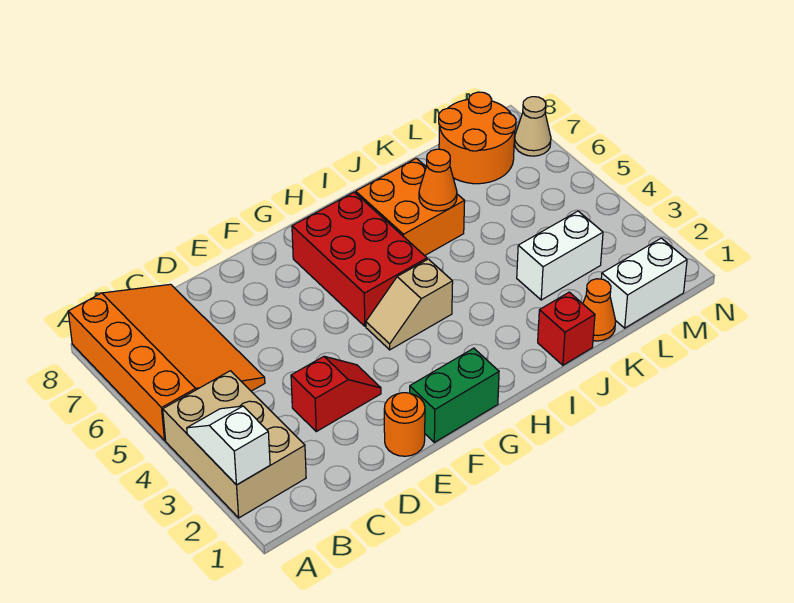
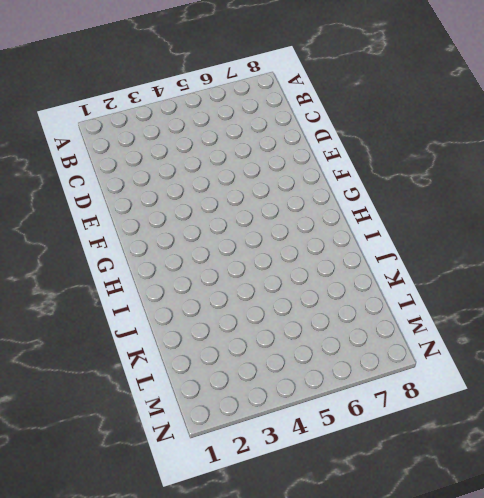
none -> tan 2x3 brick [163,371,306,518]
none -> orange 3x4 slope [68,284,265,440]
none -> red 1x2 slope [291,356,381,432]

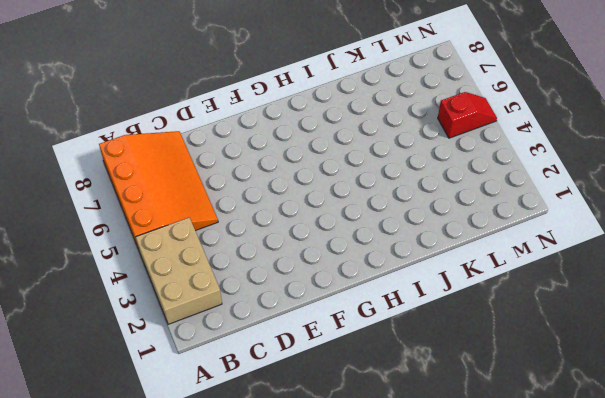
red 1x2 slope [438,92,497,138] -> red 1x2 slope moved to [291,356,381,432]
none -> orange 1x1 round brick [384,393,425,456]
none -> green 1x2 brick [410,348,499,442]
none -> tan 1x2 slope [366,259,453,350]

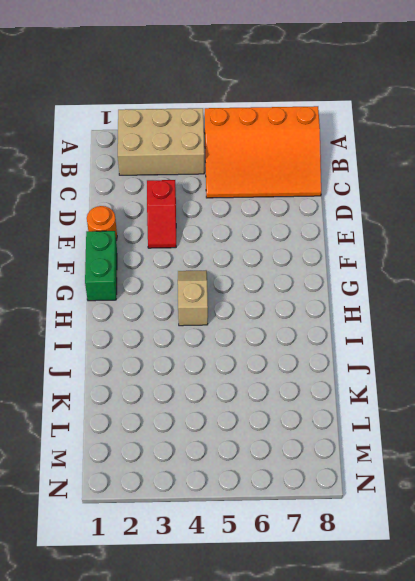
none -> red 2x3 brick [292,192,427,326]
none -> orange 2x2 brick [356,158,465,256]
none -> red 1x1 brick [538,292,595,365]

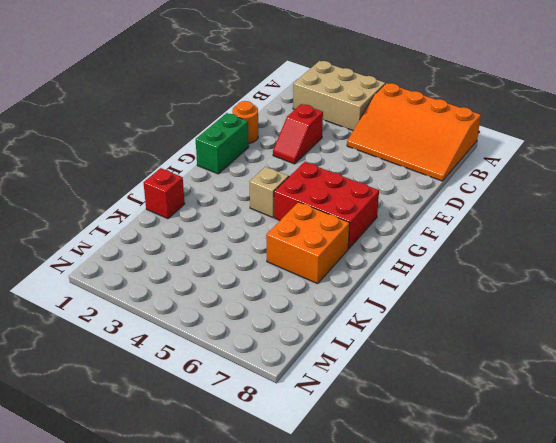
none -> orange 1x1 cone [583,279,616,341]
none -> white 1x2 brick [517,211,603,300]
none -> white 1x2 brick [601,238,687,328]

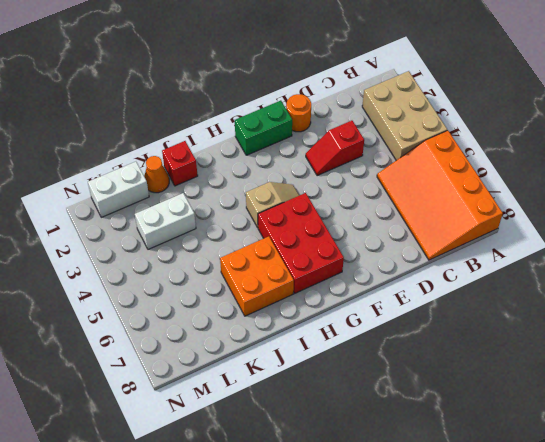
none -> orange 2x2 round brick [439,92,516,184]
none -> tan 1x1 cone [514,97,551,156]
none -> white 1x2 slope [187,406,270,485]

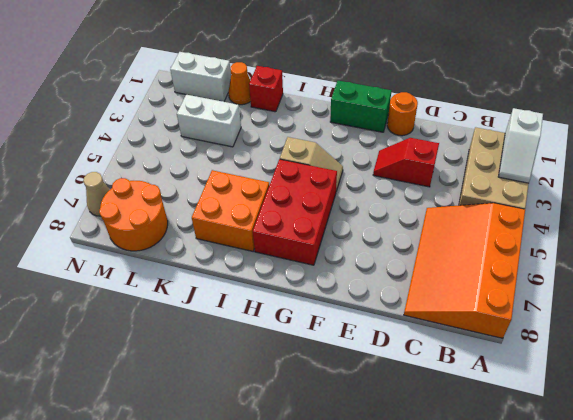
none -> orange 1x1 cone [419,149,457,211]

